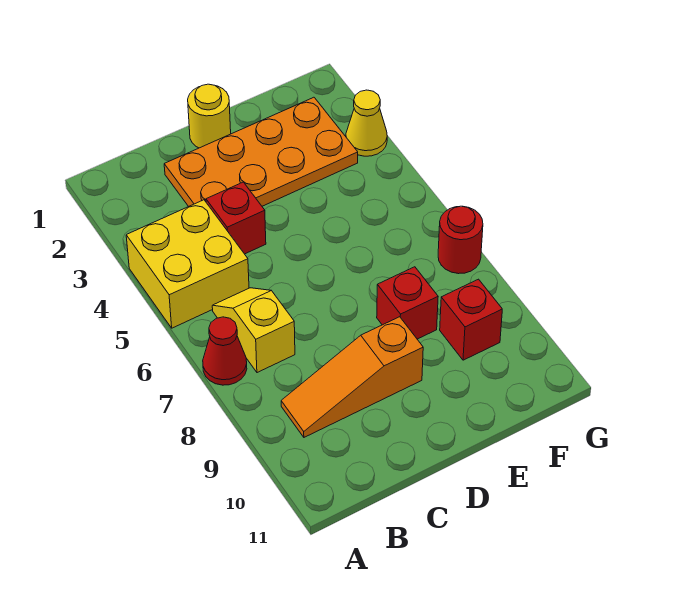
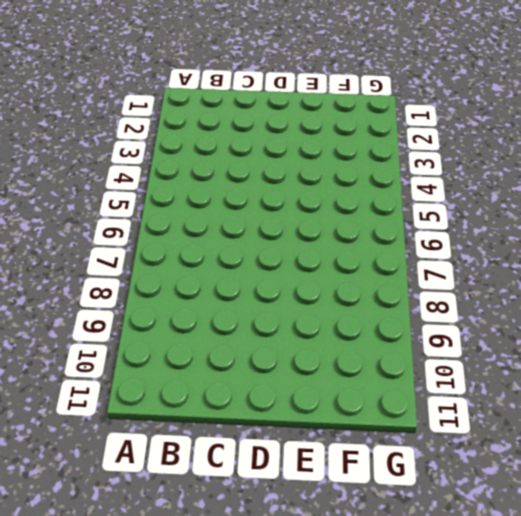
none -> yellow 2x2 brick [126,200,249,328]
none -> red 1x1 cone [203,317,247,385]

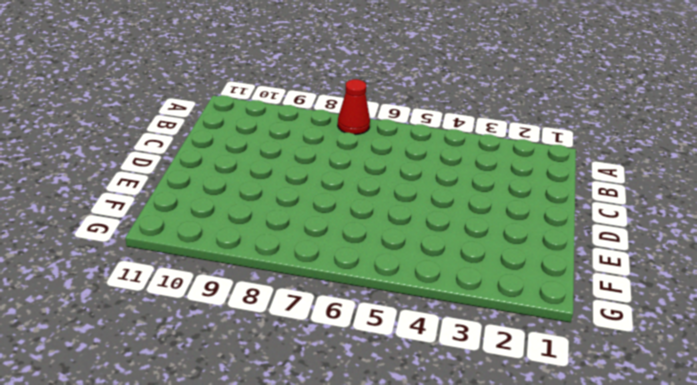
none -> yellow 2x2 brick [126,200,249,328]
none -> yellow 1x2 slope [212,288,295,373]

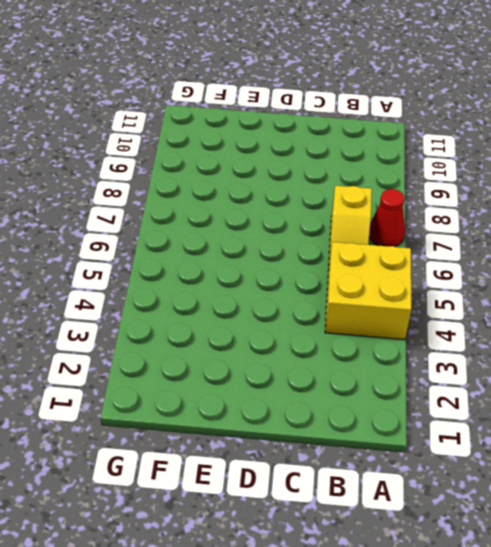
none -> orange 1x3 slope [281,317,423,437]
none -> orange 2x4 plate [164,97,358,207]

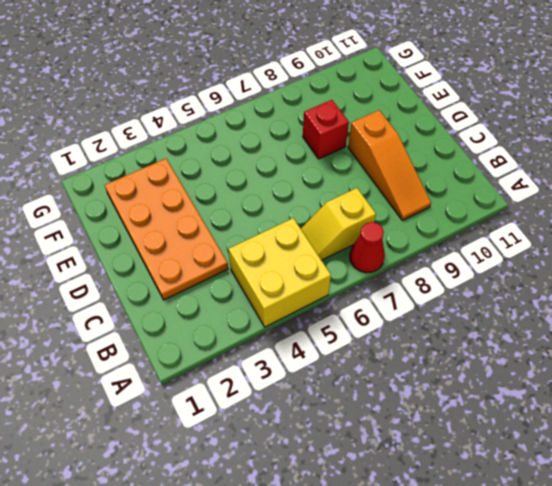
none -> red 1x1 brick [206,182,266,254]
none -> yellow 1x1 round brick [188,84,231,148]

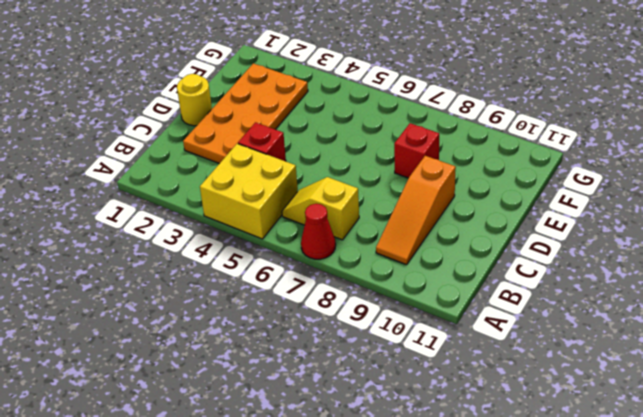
none -> red 1x1 brick [440,279,502,360]
none -> yellow 1x1 cone [346,90,387,156]

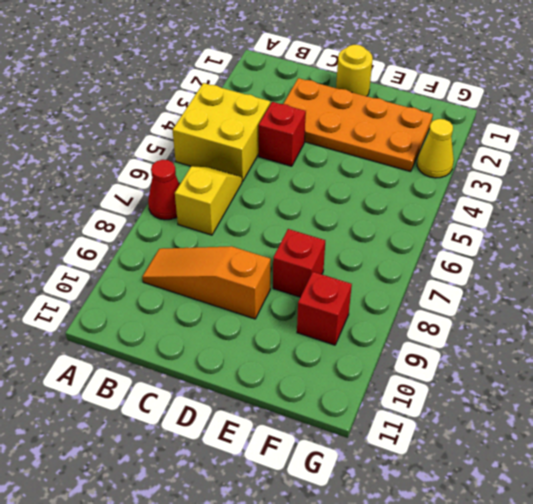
none -> red 1x1 round brick [438,206,483,274]

